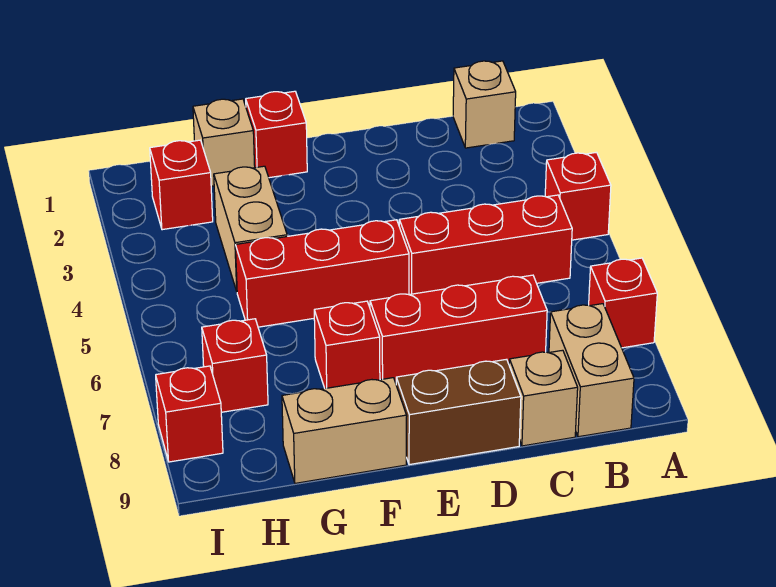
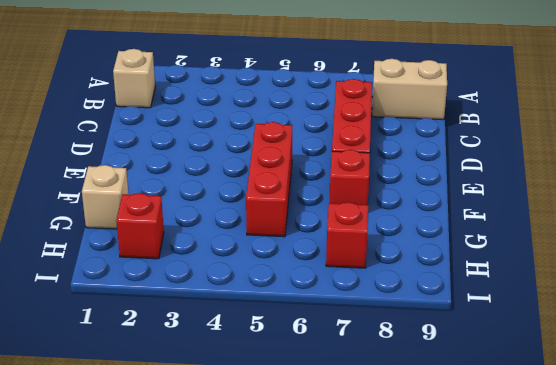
none -> red 1x1 brick [545,152,611,240]
none -> red 1x1 brick [589,258,657,348]
none -> red 1x3 brick [399,195,572,295]

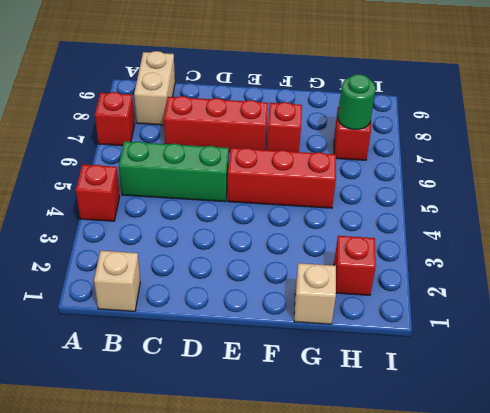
green 1x3 brick [119,141,229,202] -> red 1x3 brick [399,195,572,295]
green 1x1 round brick [338,74,376,130] -> none
none -> tan 1x1 brick [509,350,578,446]
none -> brown 1x2 brick [396,359,521,465]
none -> red 1x1 brick [246,91,307,178]

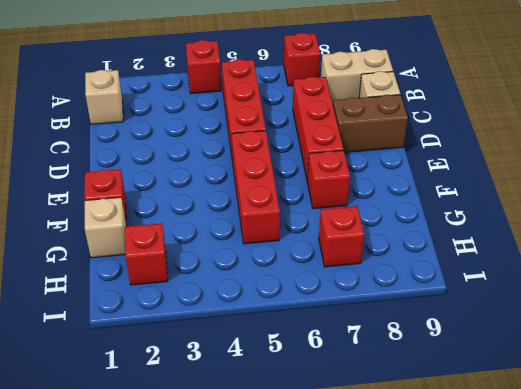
brown 1x2 brick [333,95,408,152] -> brown 1x2 brick turned to [396,359,521,465]
none -> tan 1x2 brick [282,378,407,483]
none -> tan 1x2 brick [214,166,287,291]
none -> red 1x1 brick [156,366,223,462]

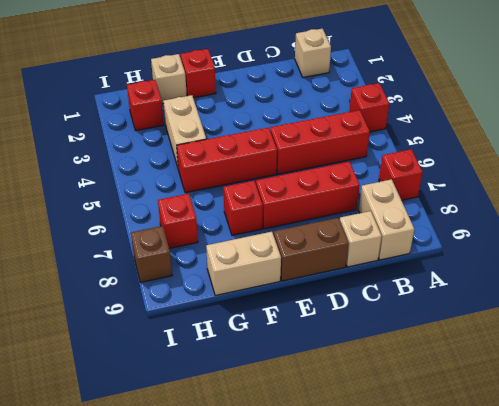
brown 1x1 brick [131,226,172,282] -> red 1x1 brick [156,366,223,462]

